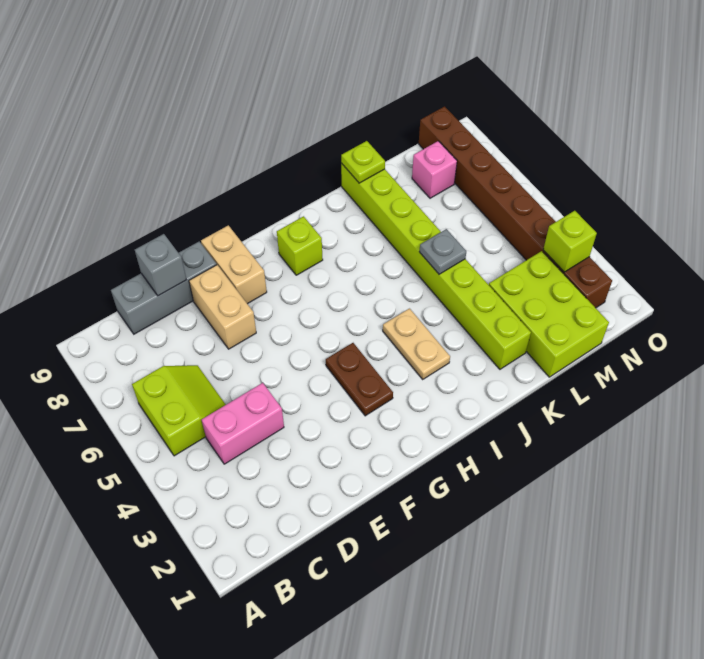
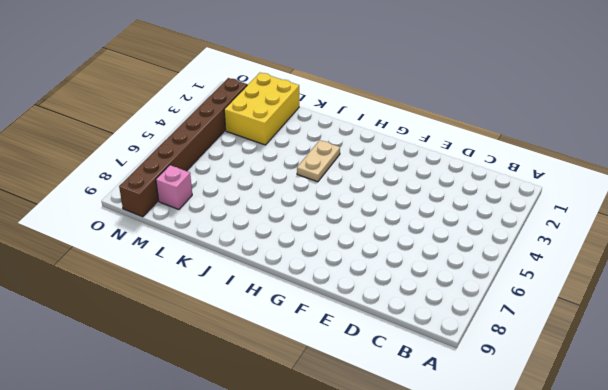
yellow 2x3 brick [224,73,299,145] -> lime 2x3 brick [489,251,609,377]
none -> lime 2x2 slope [132,365,226,456]
none -> pink 1x2 brick [202,383,284,464]
none -> grey 1x3 brick [111,241,217,334]

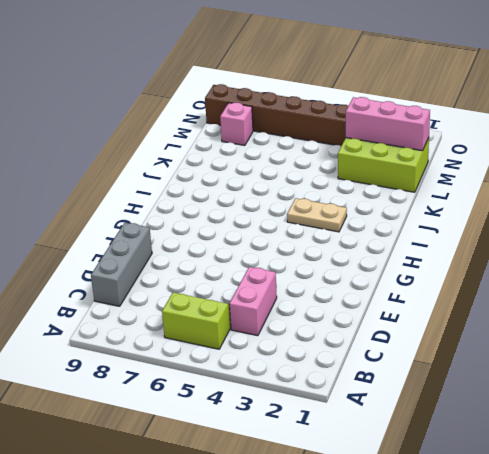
pink 1x3 brick [346,97,430,151] -> none
none -> tan 1x2 brick [189,265,256,349]
none -> tan 1x2 brick [201,225,267,304]
none -> brown 1x2 plate [326,343,393,416]

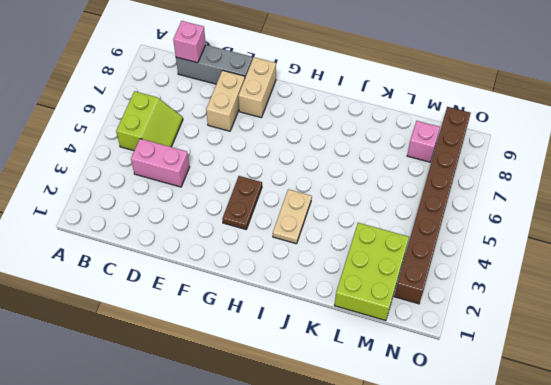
pink 1x1 brick [173,21,206,63] -> none
none -> lime 1x1 brick [277,216,323,275]
none -> lime 1x8 brick [341,163,531,369]
none -> grey 1x1 brick [135,234,186,296]

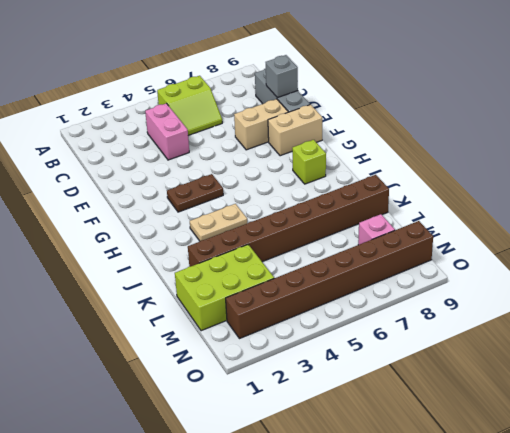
brown 1x8 brick [188,175,389,267] -> lime 1x8 brick [341,163,531,369]
none -> grey 1x1 plate [419,229,466,274]
none -> lime 1x1 plate [341,141,385,183]
none -> lime 1x1 brick [543,211,597,272]

